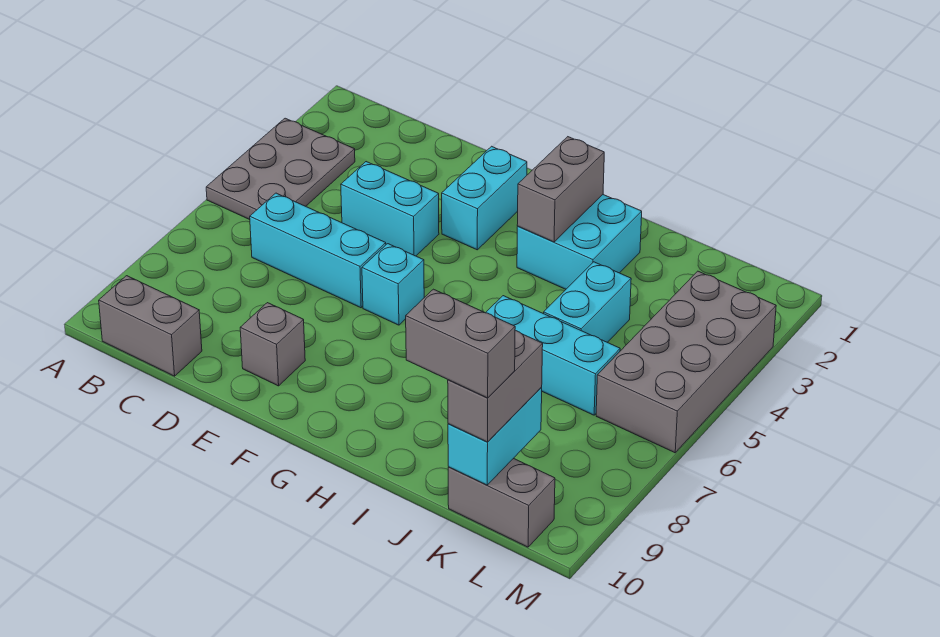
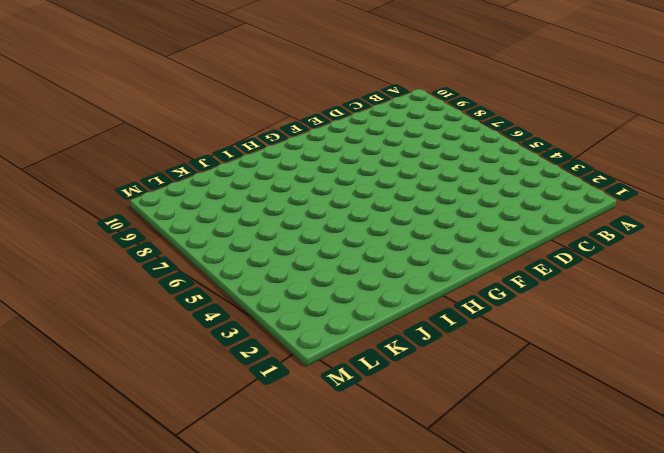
none -> grey 2x3 plate [206,118,355,220]
none -> grey 1x2 brick [99,276,202,376]
none -> cyan 1x3 brick [250,193,386,308]

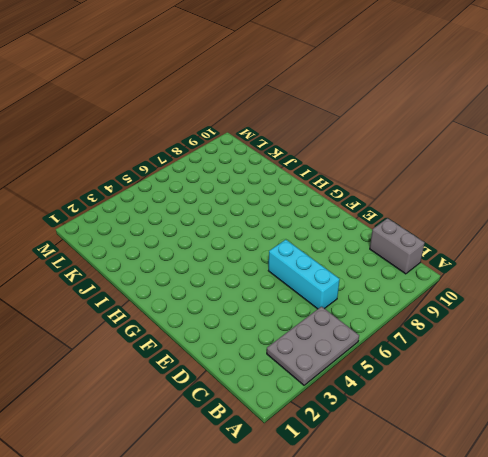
none -> cyan 1x2 brick [341,162,439,256]
none -> grey 1x1 brick [240,303,305,386]
none -> cyan 1x2 brick [442,146,527,250]

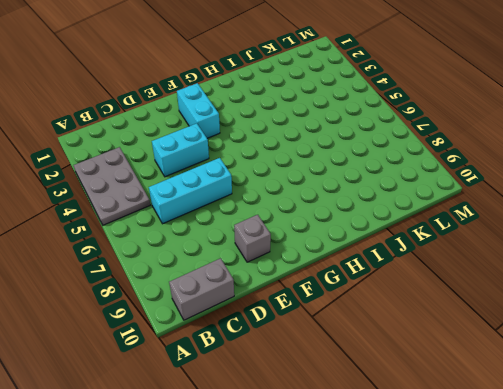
none -> cyan 1x1 brick [362,244,424,325]
none -> cyan 2x2 brick [517,195,642,289]
none -> cyan 1x3 brick [486,296,620,415]

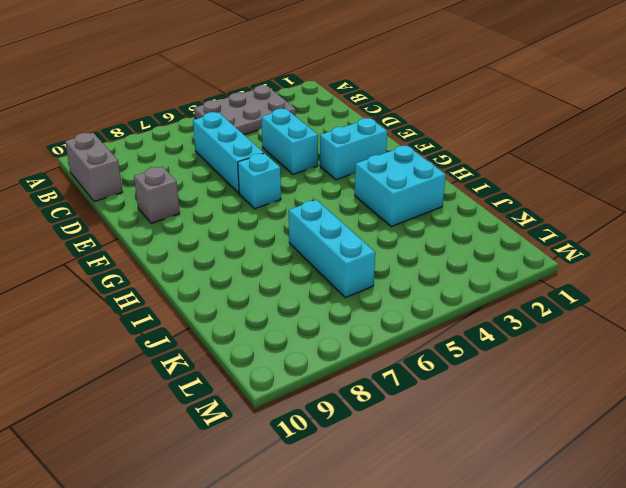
none -> cyan 1x2 brick [544,262,631,342]
none -> grey 1x2 brick [448,458,555,547]
none -> grey 2x4 brick [596,271,776,453]

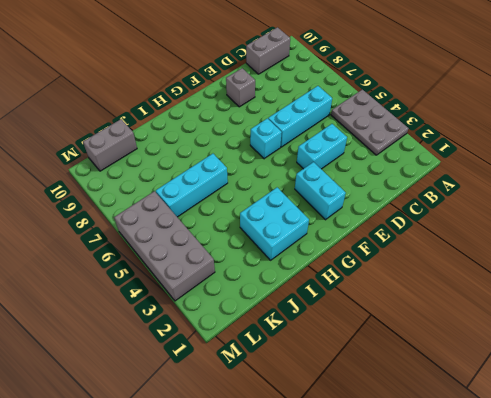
none -> cyan 1x2 brick [544,262,631,342]
none -> grey 1x2 brick [517,137,604,242]
none -> cyan 1x2 brick [448,387,542,485]

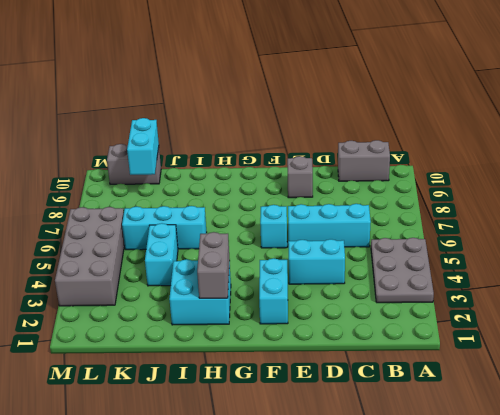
none -> grey 1x2 brick [448,330,543,442]
none -> grey 1x2 brick [406,289,515,398]

